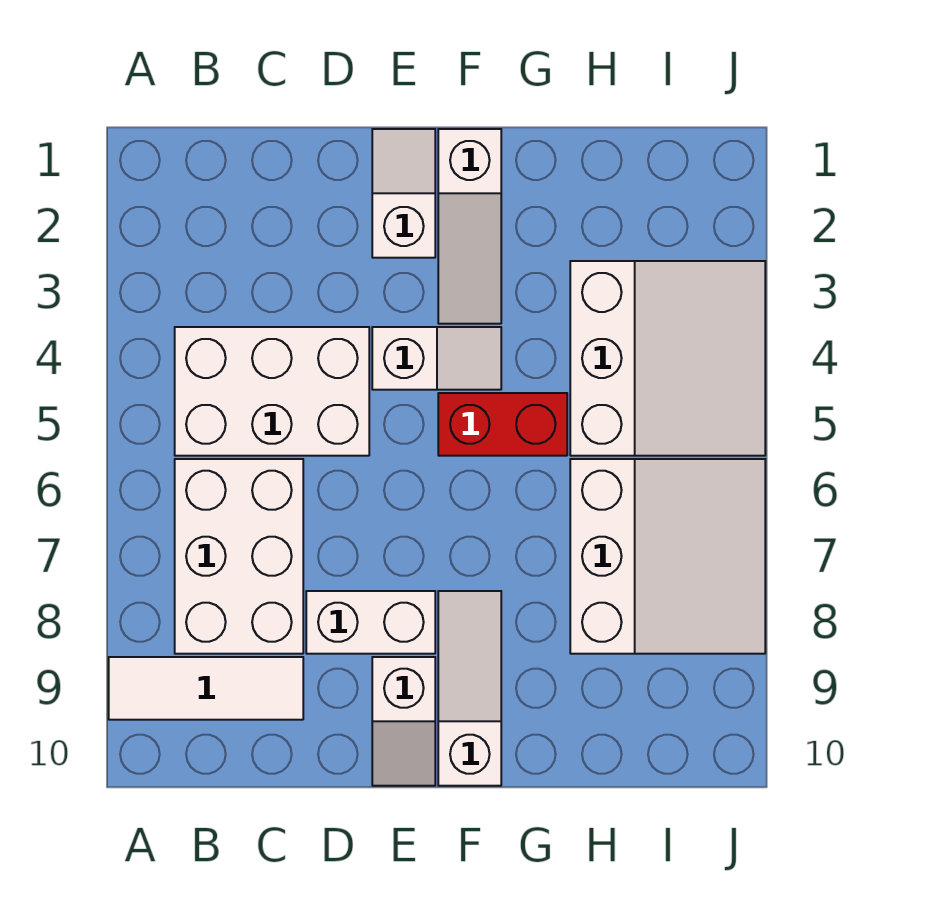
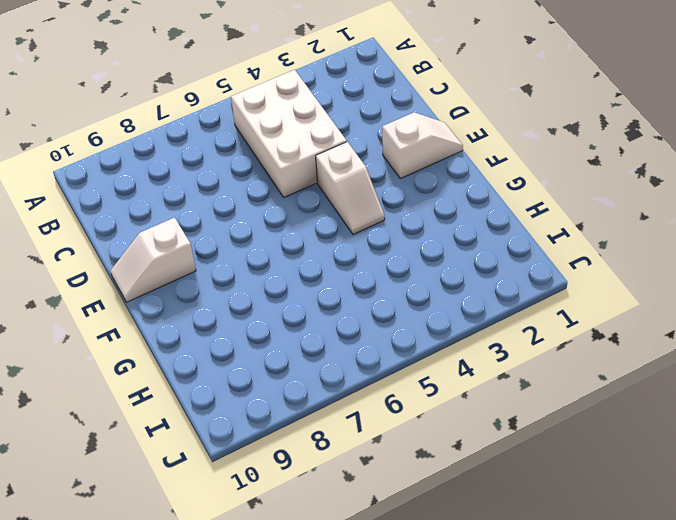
none -> white 1x3 tile [109,657,303,720]
none -> white 2x3 brick [175,459,303,654]
none -> white 1x2 brick [306,591,435,654]

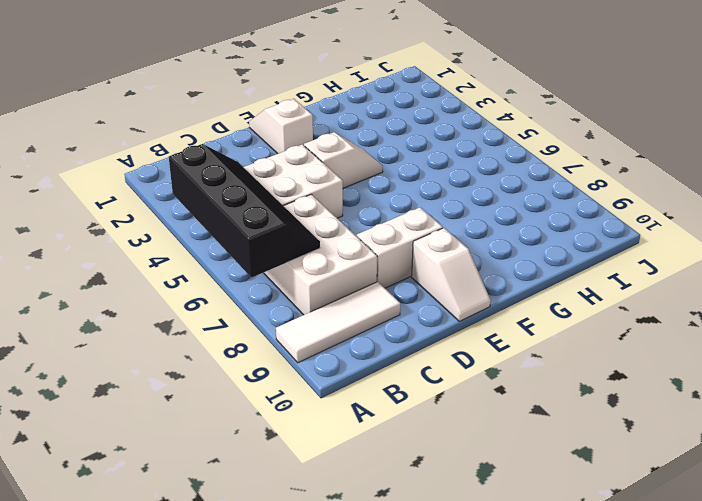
black 2x4 slope [169,144,320,278] -> none
none -> white 1x3 slope [438,129,501,324]
none -> red 1x2 brick [438,393,567,456]
none -> white 1x3 slope [438,591,501,786]

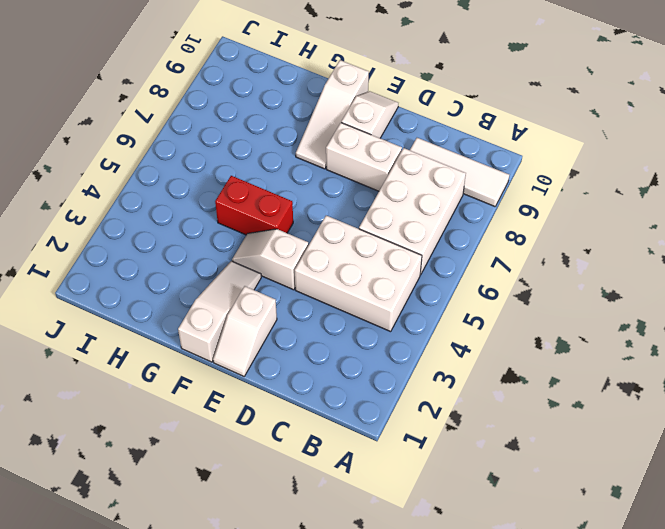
none -> white 3x3 slope [570,261,765,456]
none -> white 3x3 slope [570,459,765,654]

